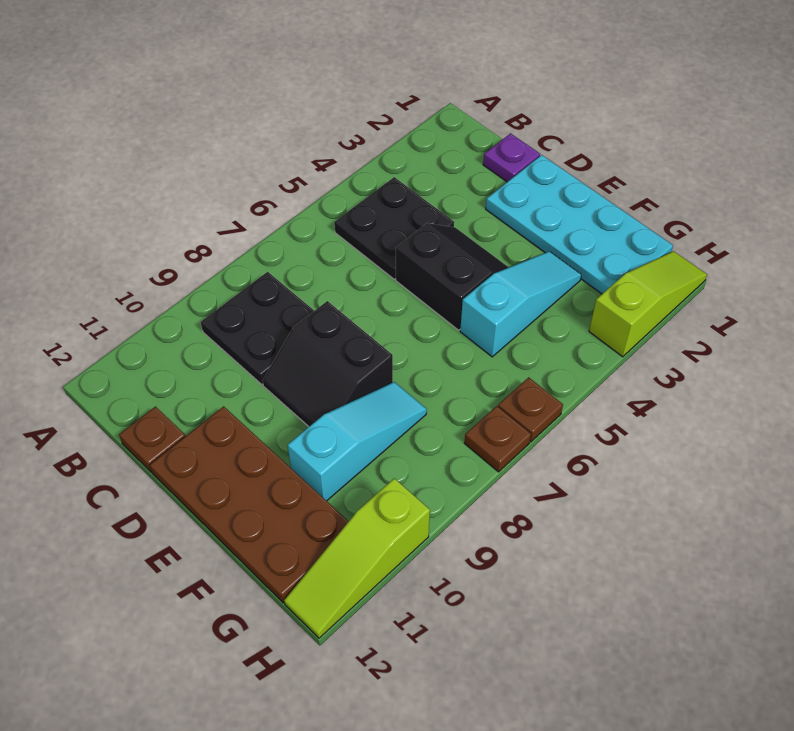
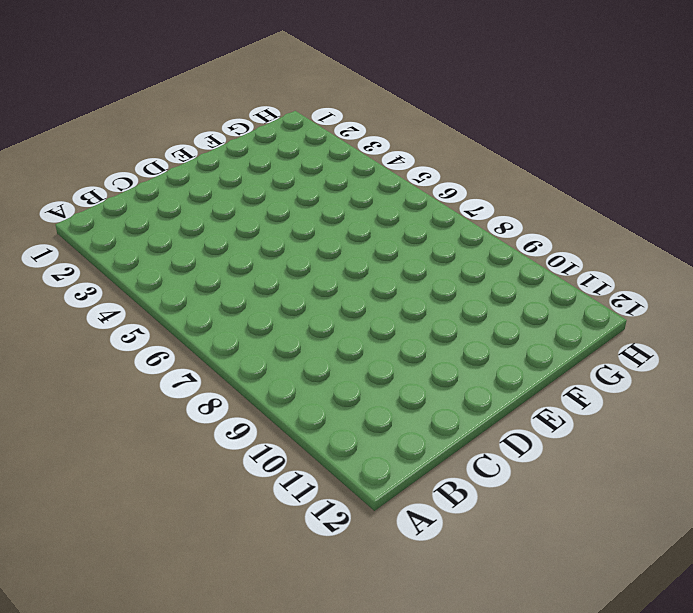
none -> black 2x2 plate [334,177,454,279]
none -> black 2x2 plate [201,272,314,385]
none -> purple 1x1 plate [483,133,540,182]

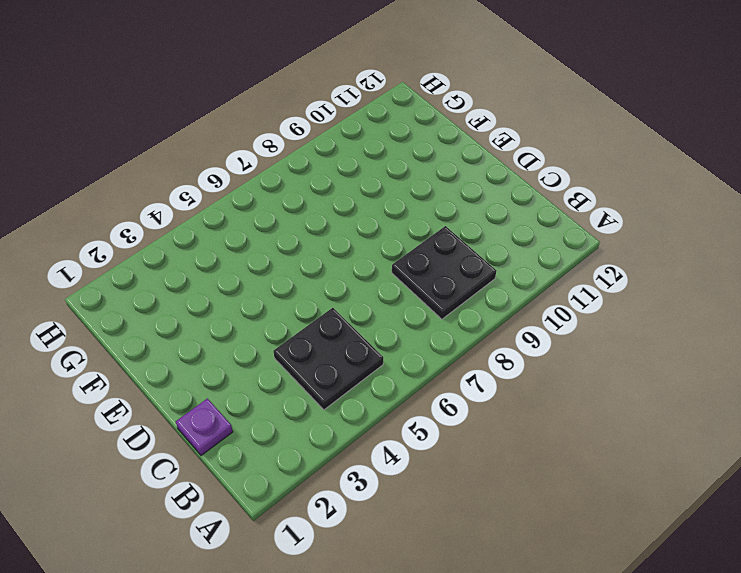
none -> brown 1x1 plate [119,407,185,472]
none -> cyan 2x4 plate [486,155,673,294]
none -> black 2x2 slope [396,223,509,330]

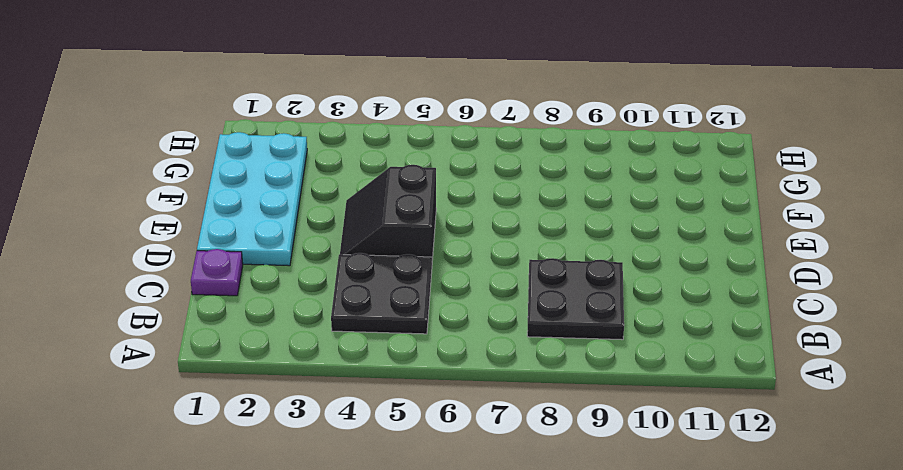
none -> brown 1x1 plate [119,407,185,472]
none -> black 2x2 slope [262,301,393,427]
none -> brown 2x4 plate [150,406,349,603]

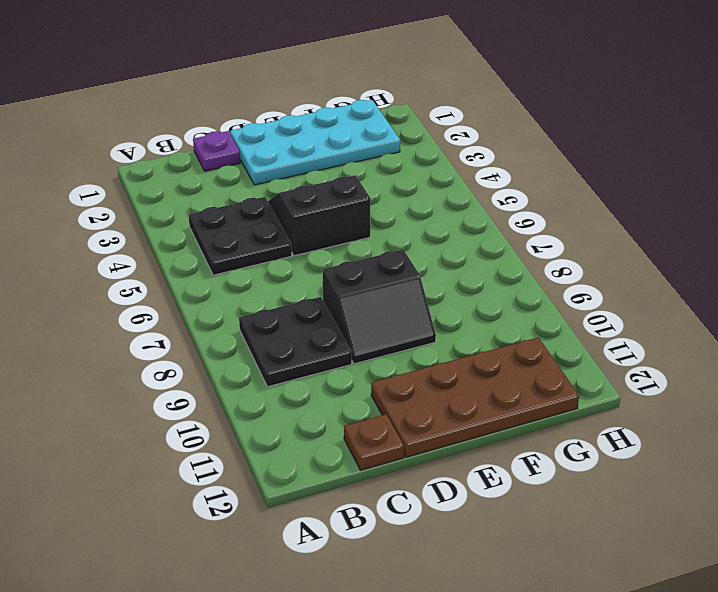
none -> cyan 1x3 slope [460,251,581,357]
none -> cyan 1x3 slope [288,382,427,501]
none -> lime 1x3 slope [589,251,707,357]

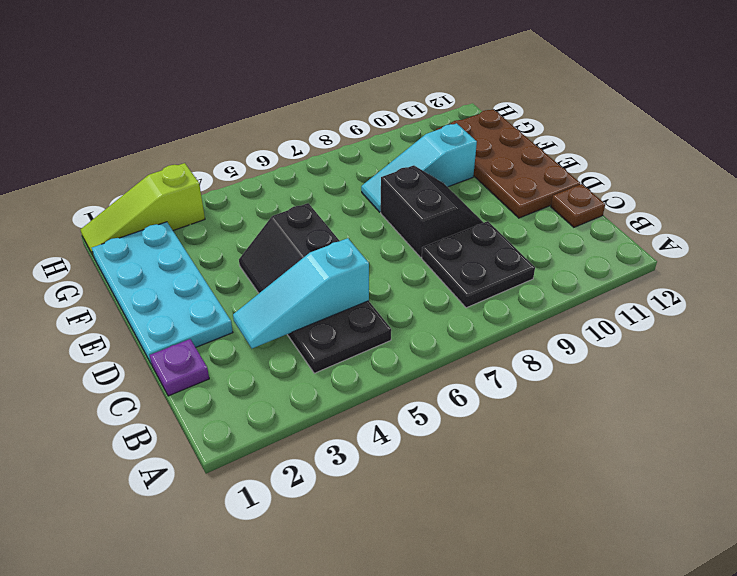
cyan 1x3 slope [233,238,369,348] -> cyan 1x3 slope moved to [460,251,581,357]
none -> brown 1x1 plate [498,377,563,442]
none -> brown 1x1 plate [464,406,531,472]
none -> lime 1x3 slope [284,478,430,638]

